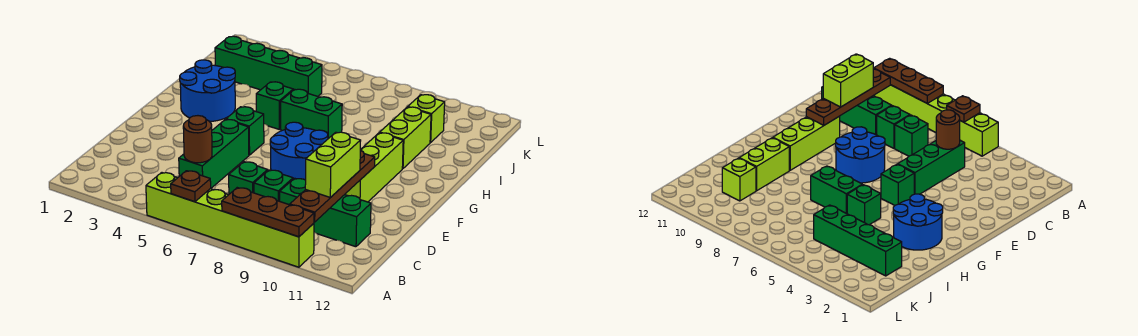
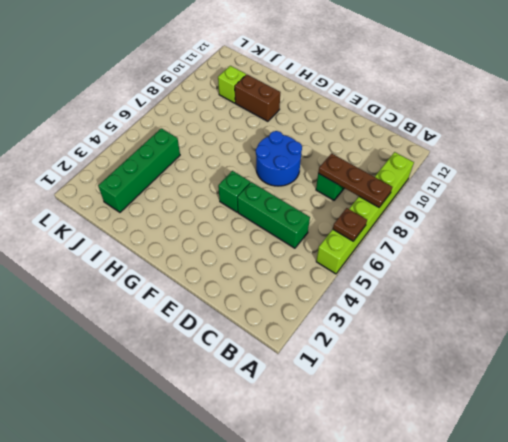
brown 1x3 plate [318,154,392,207] -> brown 1x3 plate turned to [222,188,314,237]
brown 1x2 brick [235,75,280,121] -> lime 1x2 brick [380,107,431,169]
none -> green 1x1 brick [229,162,268,194]
none -> green 1x3 brick [280,178,371,247]
none -> lime 1x3 brick [345,133,403,202]

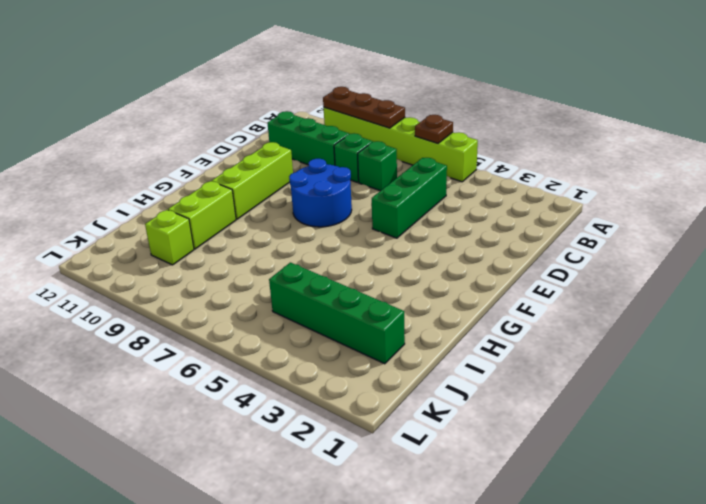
none -> green 1x1 brick [226,107,264,155]
none -> blue 2x2 round brick [180,60,235,122]
none -> green 1x1 brick [256,82,293,129]

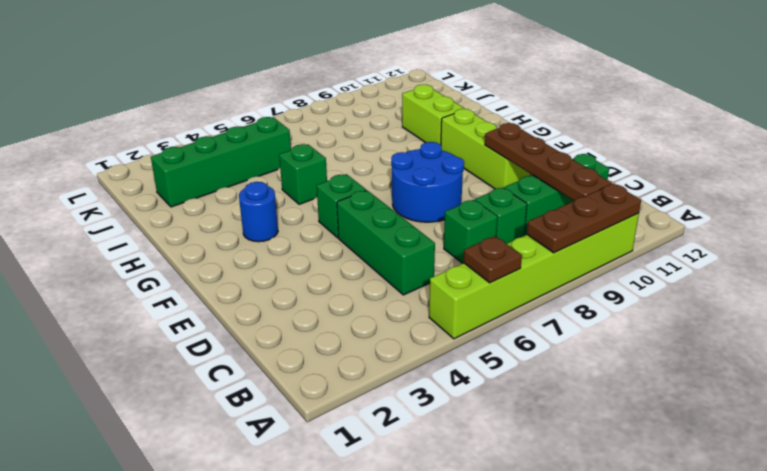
blue 1x1 round brick [239,182,278,242] -> blue 2x2 round brick [180,60,235,122]
none -> green 1x2 brick [281,89,342,139]
none -> lime 1x1 brick [408,95,445,143]
none -> brown 1x1 round brick [183,116,212,163]

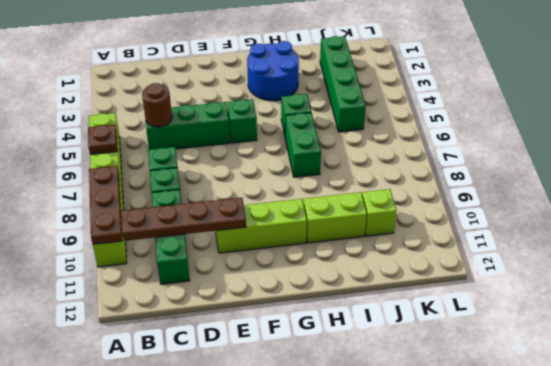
none -> blue 2x2 round brick [270,122,328,180]
none -> lime 1x2 brick [305,132,361,198]

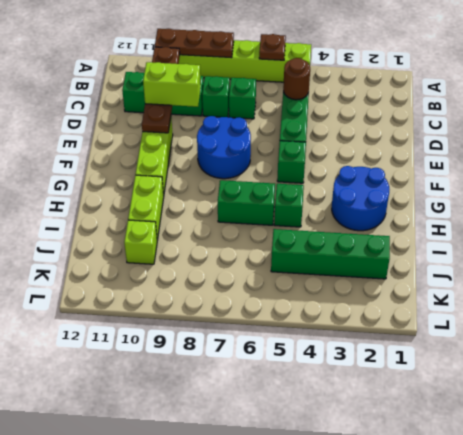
lime 1x2 brick [143,62,201,107] -> lime 1x2 brick turned to [305,132,361,198]

